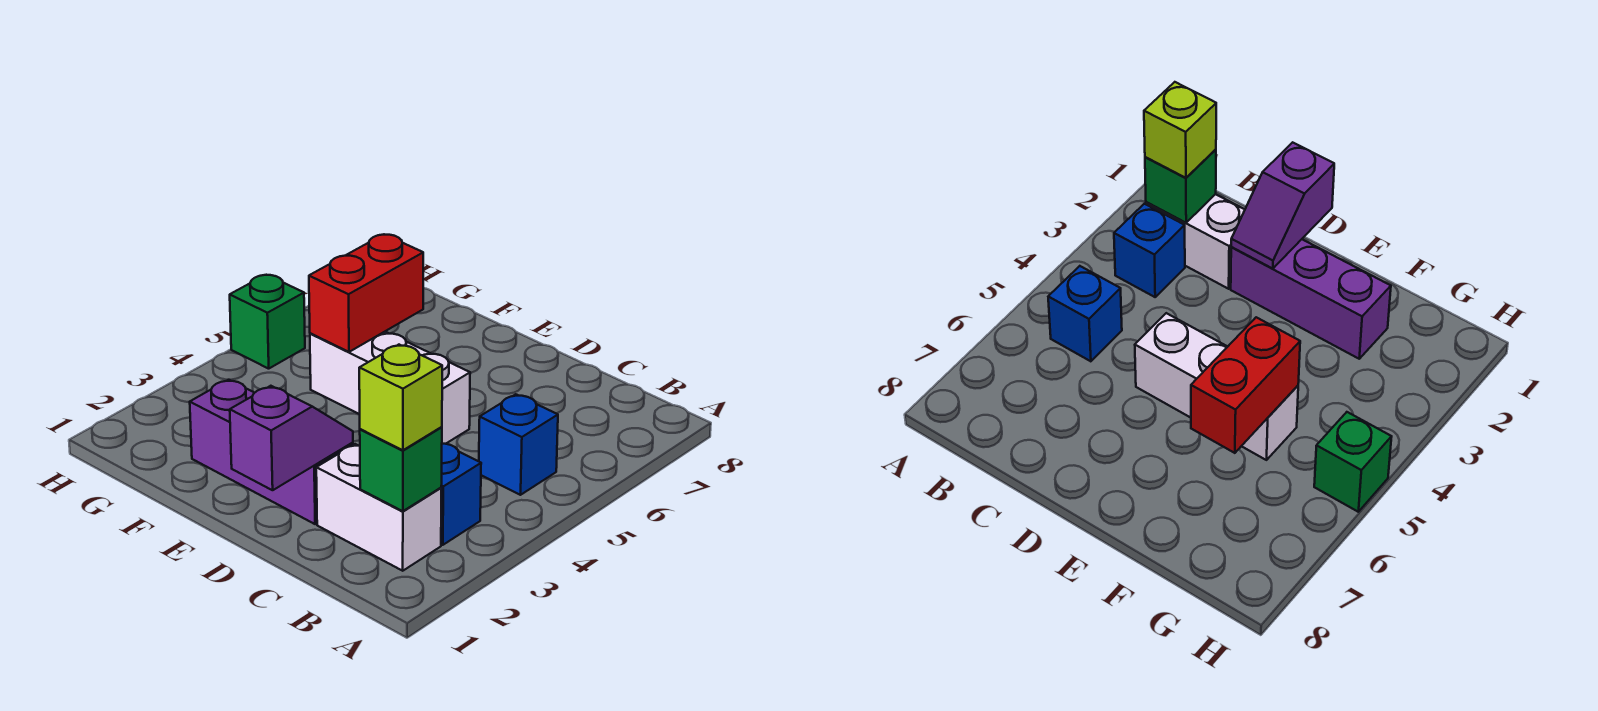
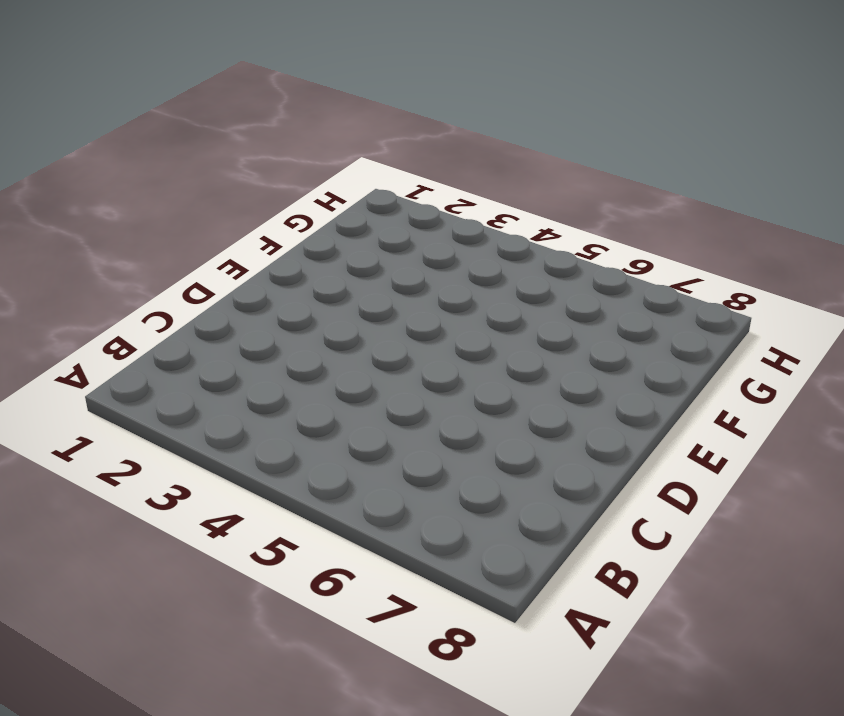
none -> white 1x2 brick [316,444,441,571]
none -> blue 1x1 brick [441,444,481,545]

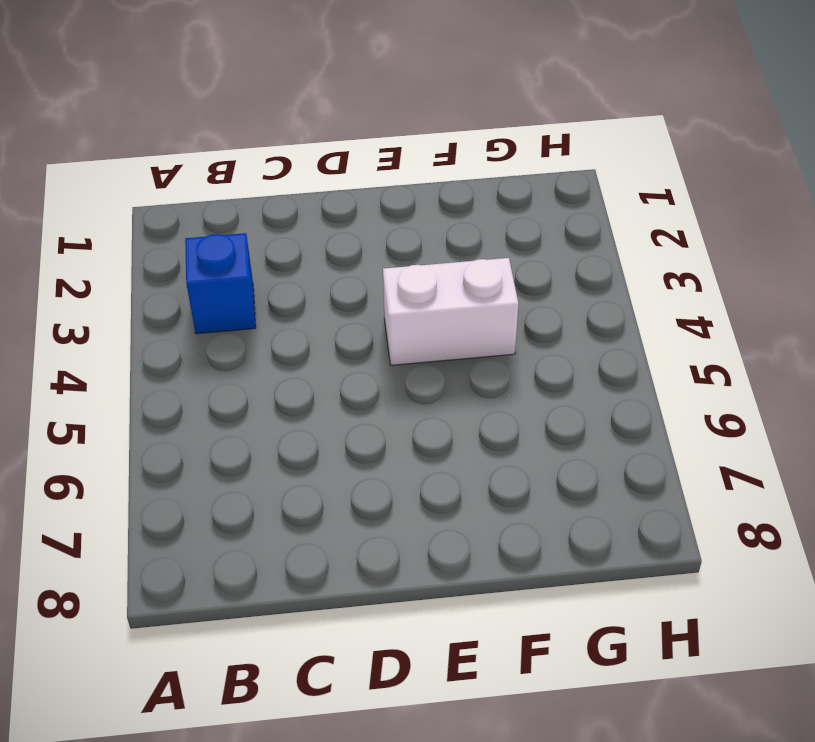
white 1x2 brick [383,258,518,365] -> white 1x2 brick moved to [316,444,441,571]
none -> blue 1x1 brick [479,394,558,495]
none -> purple 1x3 brick [190,380,353,524]

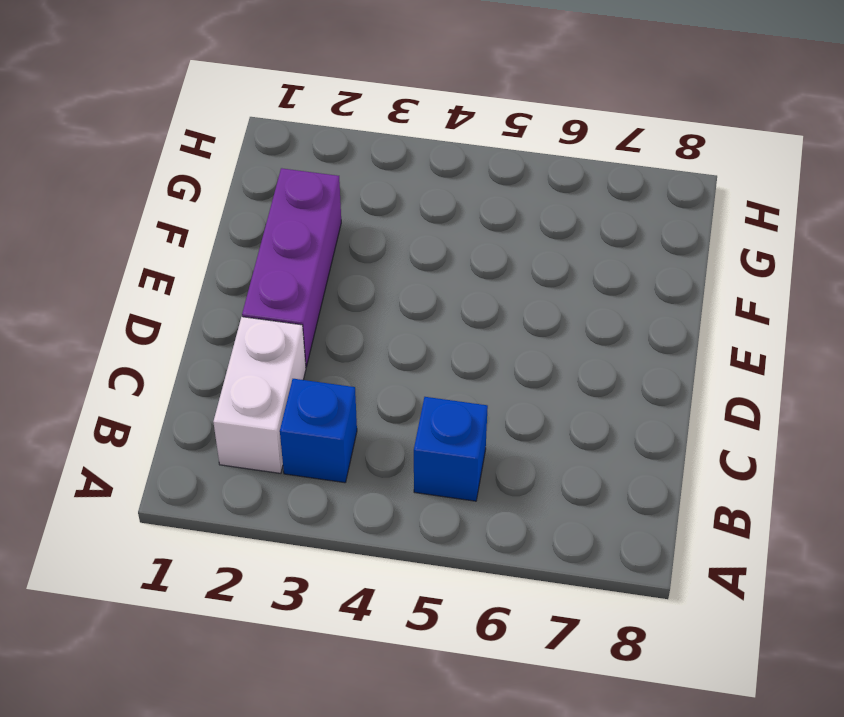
none -> white 1x3 brick [310,332,470,444]
none -> green 1x1 brick [230,275,305,369]

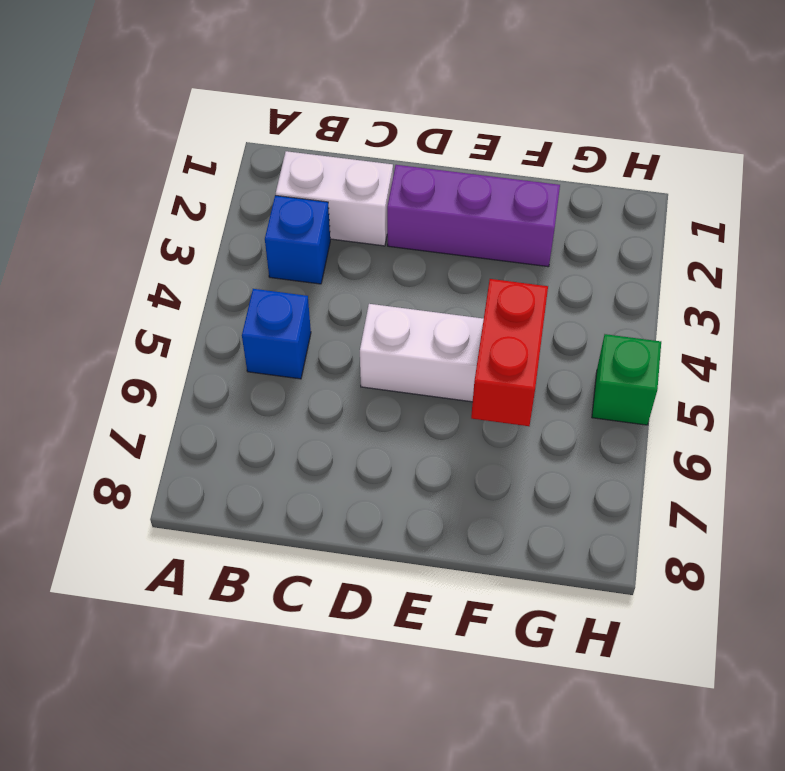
none -> green 1x1 brick [360,427,442,511]
none -> purple 1x2 slope [230,386,353,490]

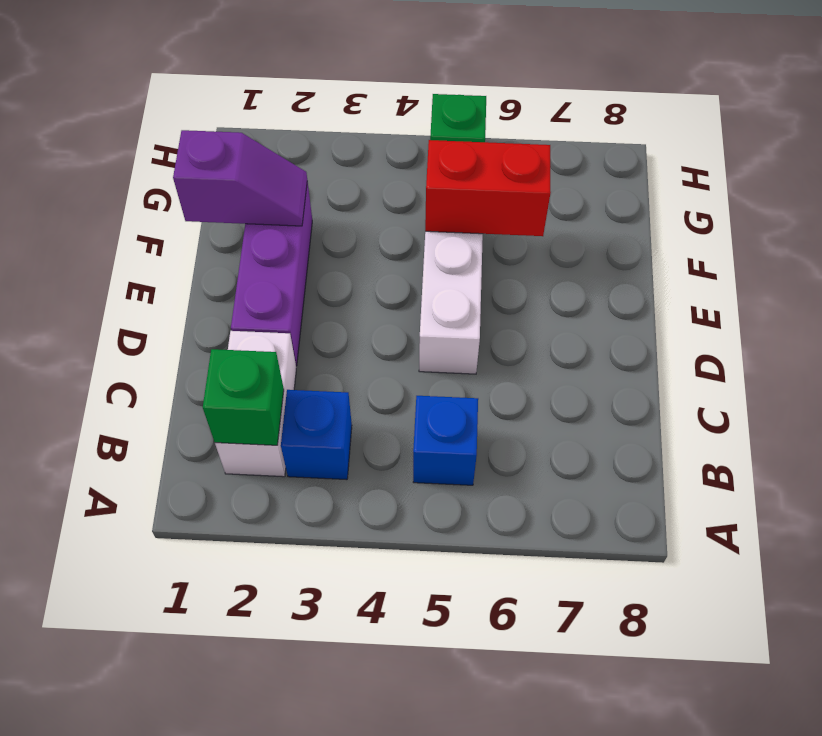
purple 1x2 slope [173,130,307,226] -> purple 1x2 slope moved to [230,386,353,490]
none -> lime 1x1 brick [359,345,442,450]

